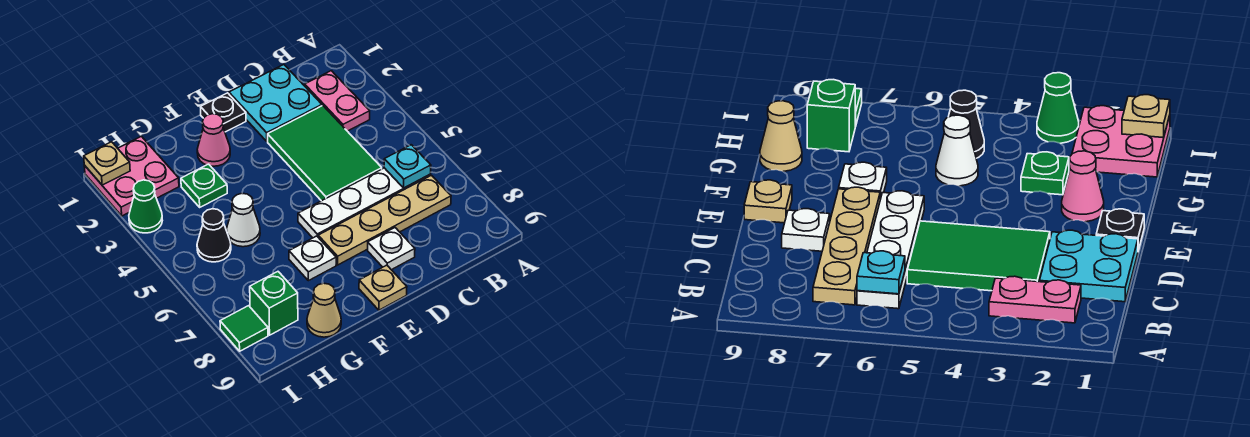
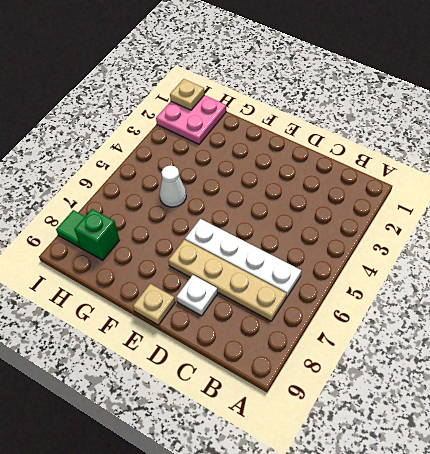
none -> pink 1x2 plate [305,71,370,131]
none -> cyan 2x2 plate [229,65,322,141]
none -> green 2x3 tile [268,106,382,201]

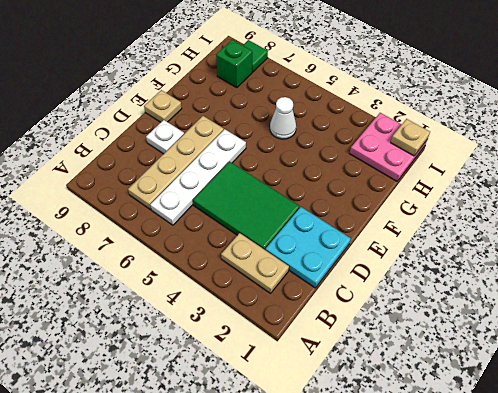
tan 1x2 plate [221,233,289,293] -> pink 1x2 plate [305,71,370,131]
none -> black 1x1 plate [201,93,246,132]
none -> pink 1x1 cone [197,114,230,166]
none -> white 1x1 plate [289,236,336,281]

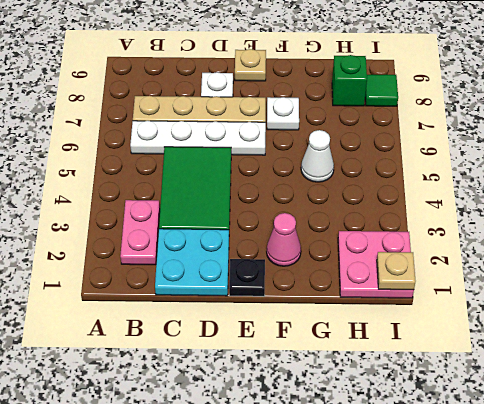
none -> green 1x1 plate [181,164,227,207]
none -> tan 1x1 cone [307,283,341,337]
none -> black 1x1 cone [197,209,231,262]

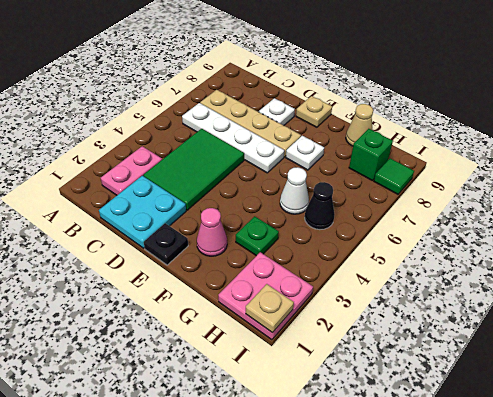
none -> green 1x1 cone [129,180,162,233]
none -> cyan 1x1 plate [384,145,431,188]

